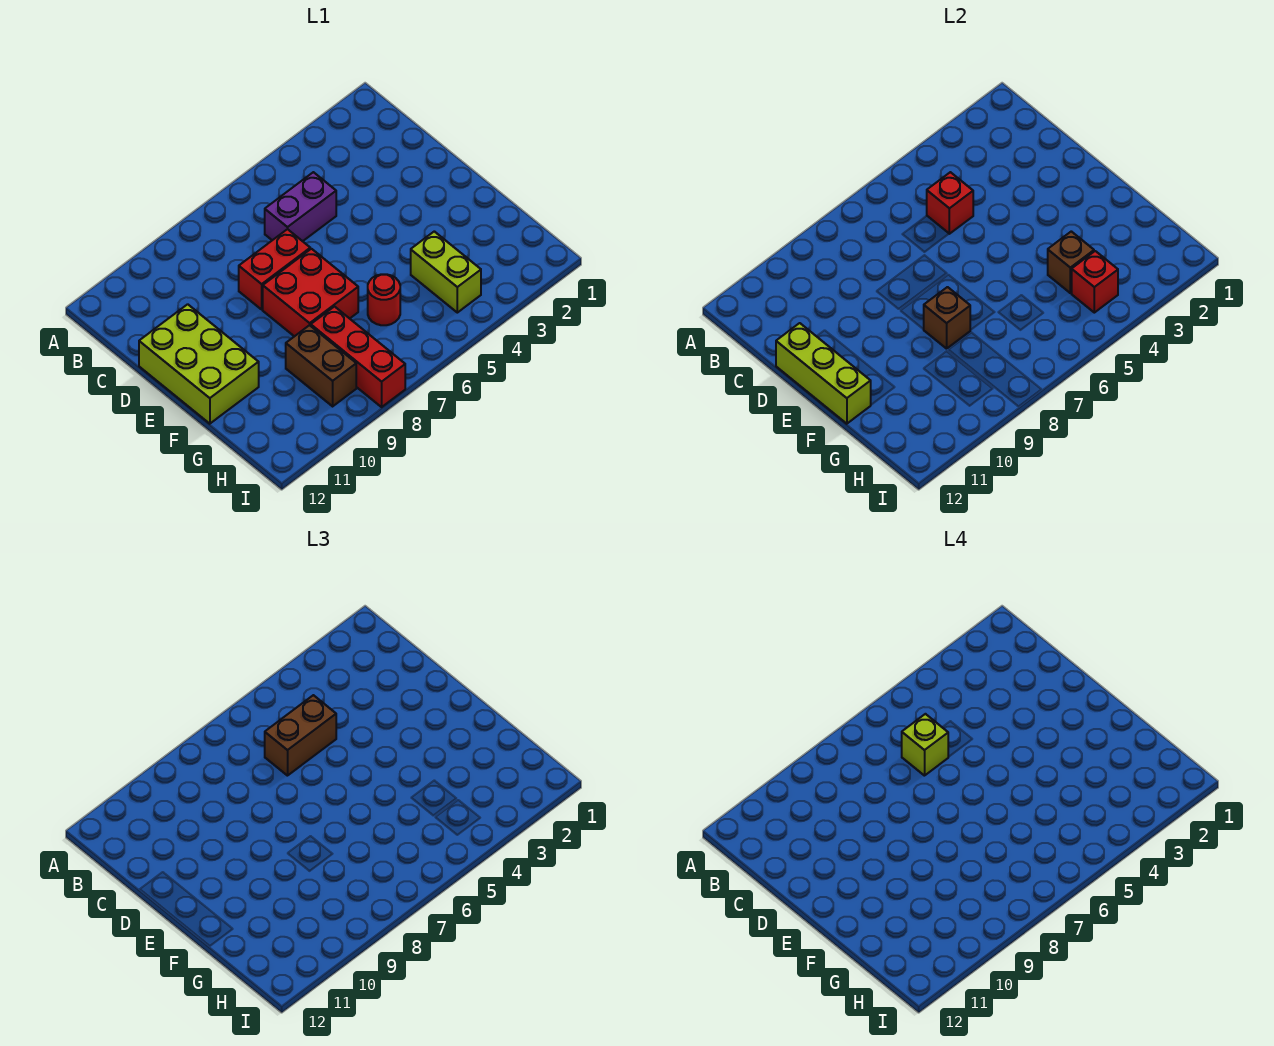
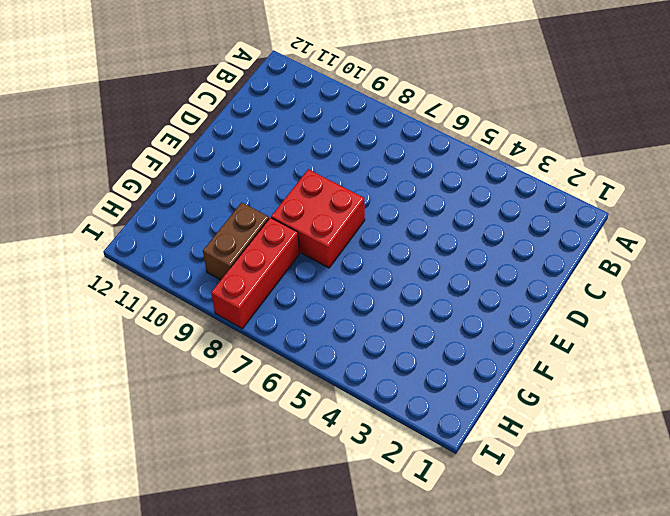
none -> purple 1x2 brick [265,172,336,241]
none -> red 1x2 brick [239,229,310,309]
none -> lime 2x3 brick [139,304,259,424]

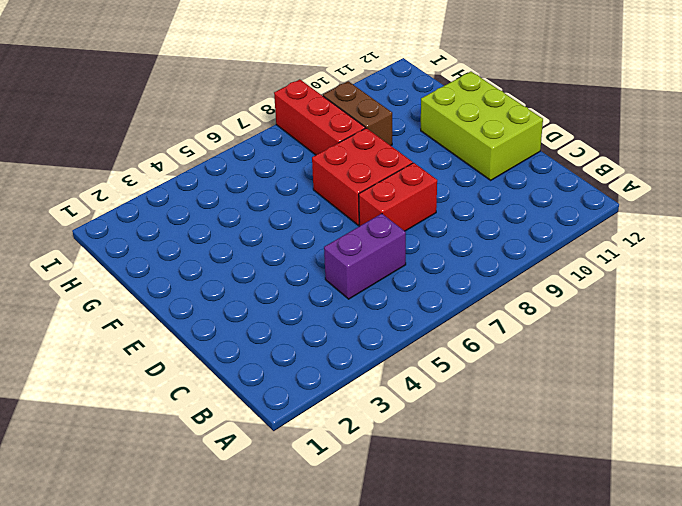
none -> lime 1x2 brick [411,231,481,313]
none -> red 1x1 round brick [368,274,400,325]
none -> red 1x1 brick [927,172,973,234]

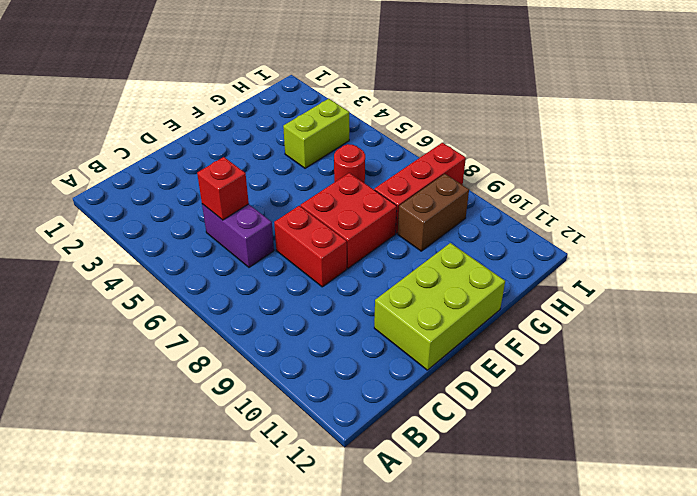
none -> lime 1x3 brick [776,323,871,424]
none -> brown 1x1 brick [924,287,970,349]
none -> brown 1x1 brick [1048,231,1094,293]

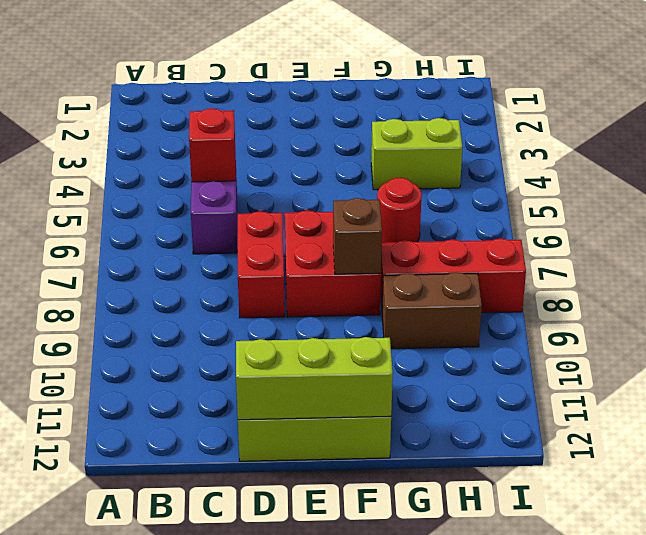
none -> brown 1x1 brick [1048,231,1094,293]
none -> red 1x1 brick [1071,251,1118,313]
none -> brown 1x2 brick [265,695,336,776]

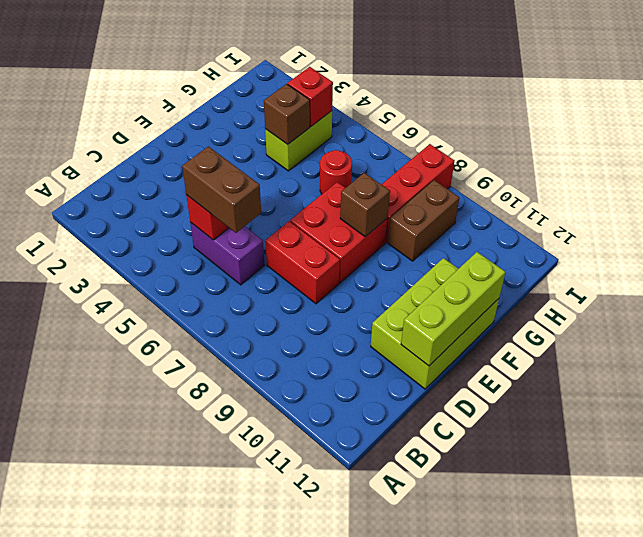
none -> lime 1x1 brick [902,714,948,776]

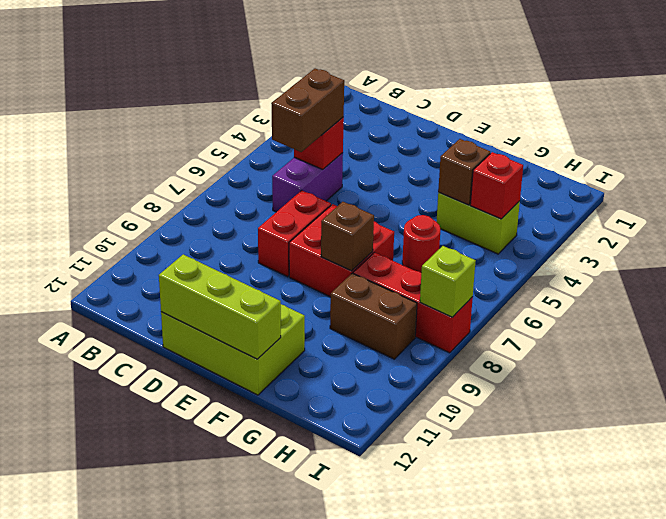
lime 1x1 brick [420,246,476,317] -> lime 1x1 brick moved to [902,714,948,776]

